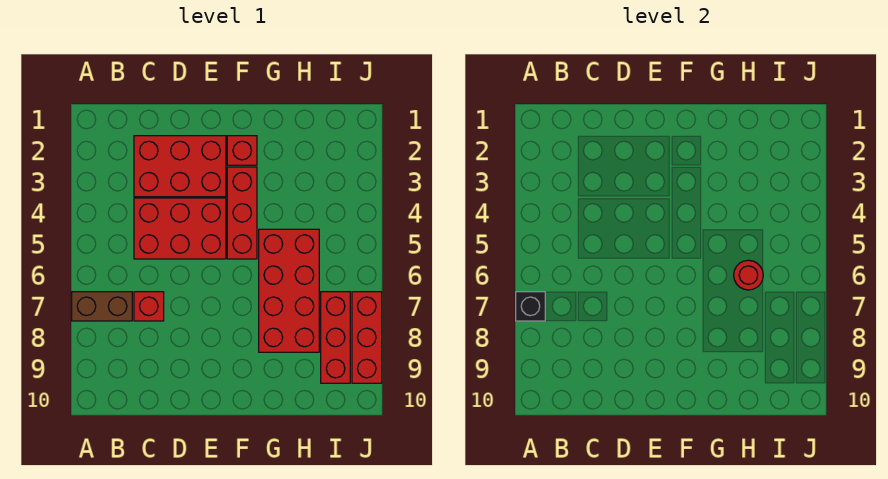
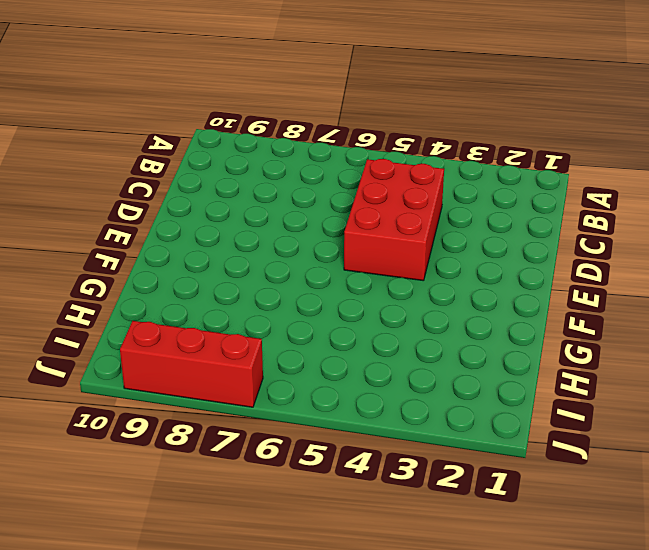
none -> brown 1x2 brick [72,292,132,321]
none -> red 2x3 brick [134,136,226,197]

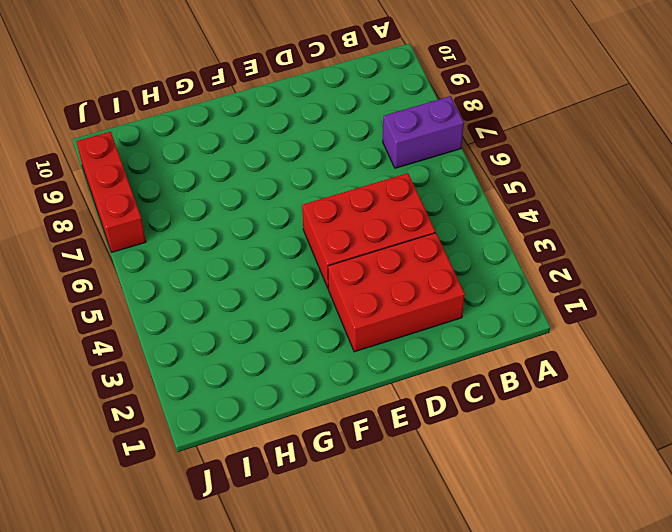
purple 1x2 brick [383,96,464,168] -> brown 1x2 brick [72,292,132,321]
none -> red 1x1 brick [134,292,164,321]
none -> red 1x1 brick [227,136,257,165]

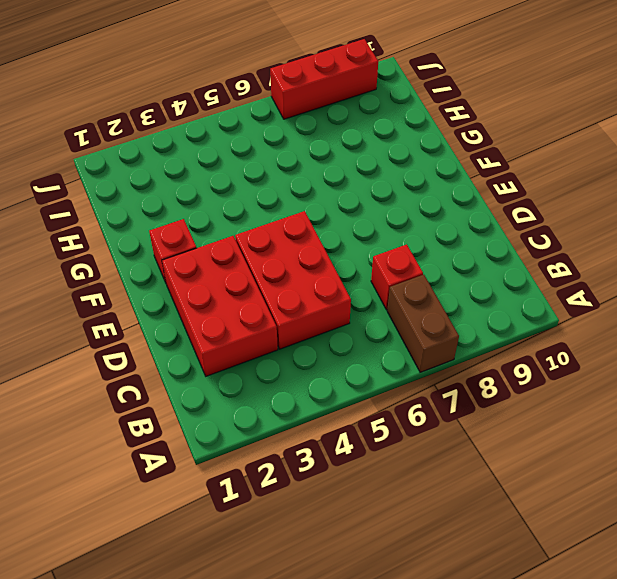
none -> red 1x3 brick [227,167,257,259]
none -> red 2x4 brick [259,229,319,352]

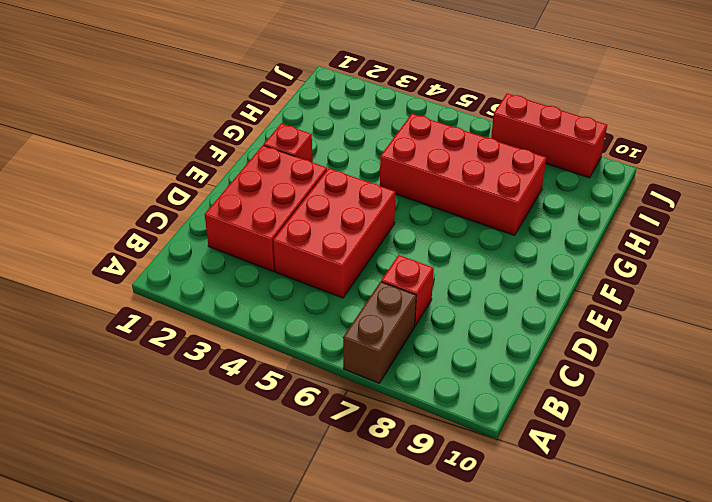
none -> red 1x3 brick [227,167,257,259]
none -> red 1x3 brick [321,292,350,383]

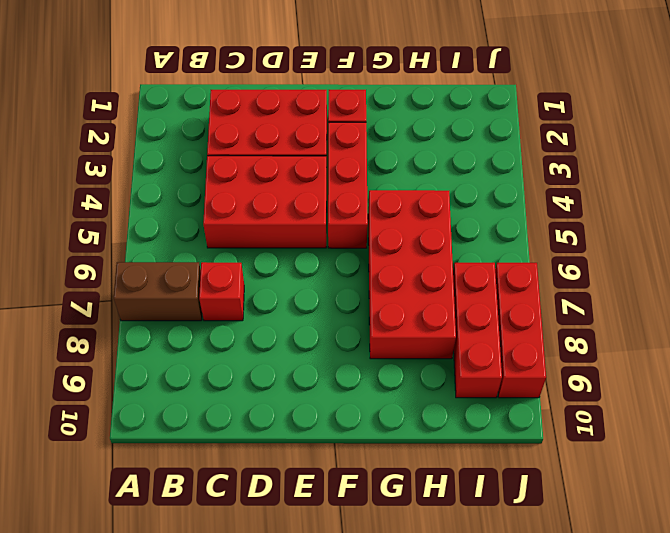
none -> black 1x1 brick [516,292,545,321]
none -> red 1x1 round brick [734,260,763,290]

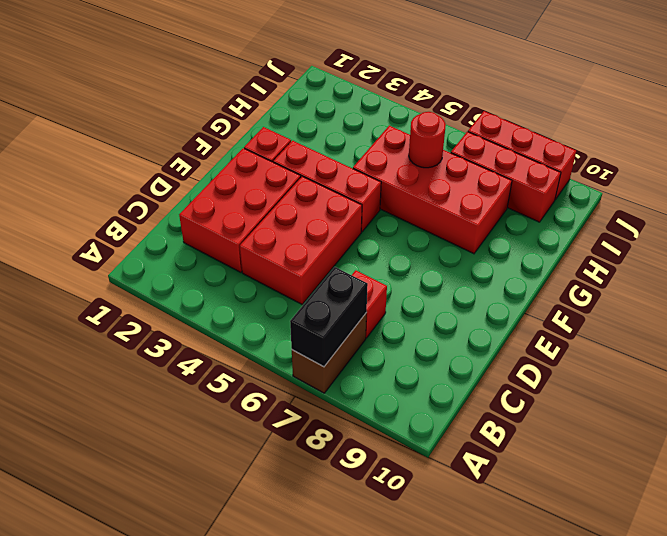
black 1x2 brick [290,267,368,367] -> black 1x1 brick [516,292,545,321]

